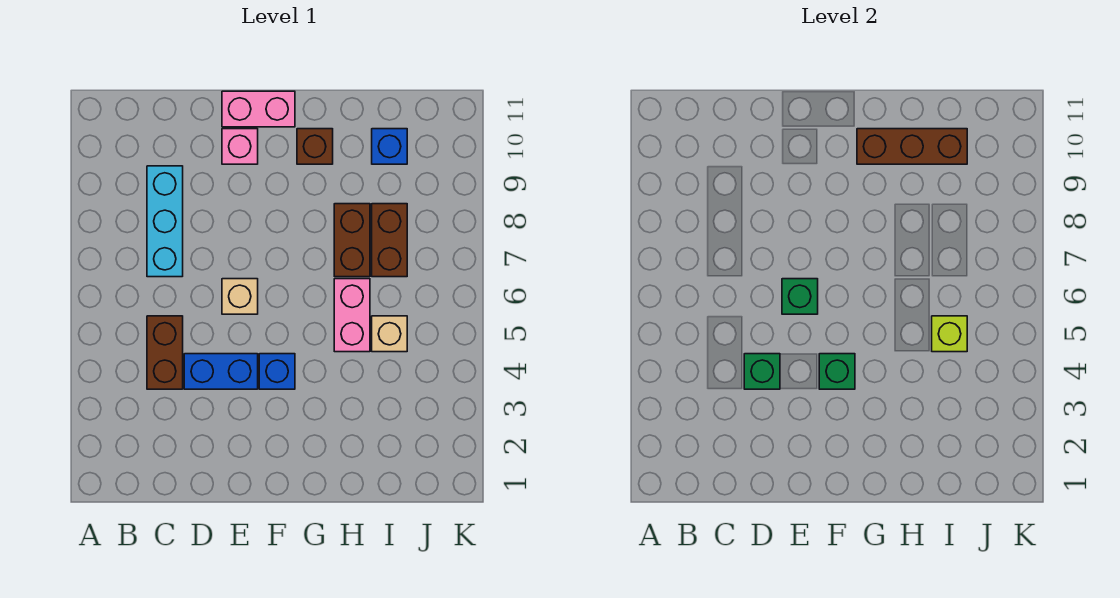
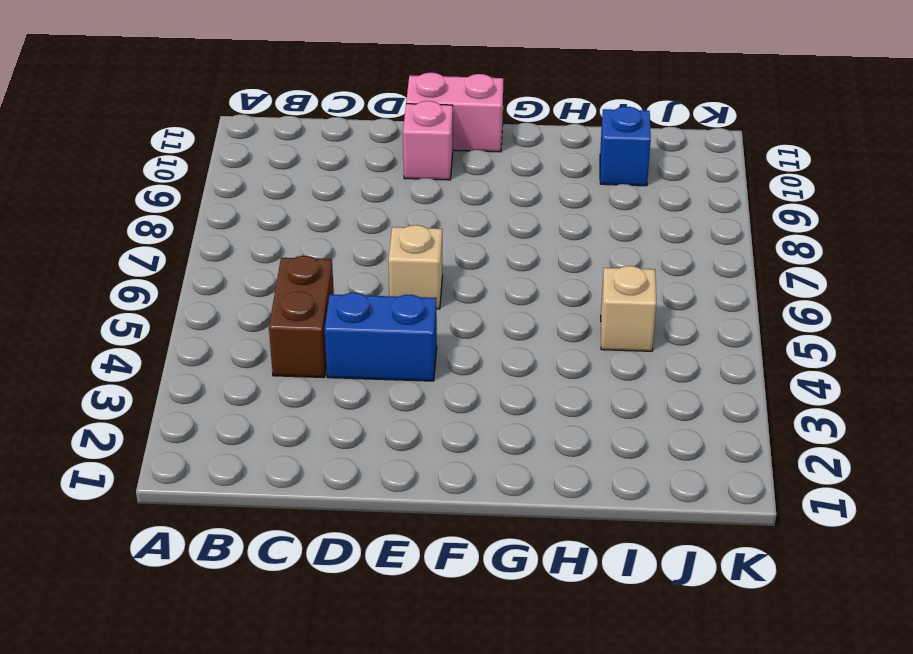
none -> cyan 1x3 brick [147,166,183,277]
none -> blue 1x1 brick [259,354,295,389]
none -> brown 1x1 brick [297,129,333,164]

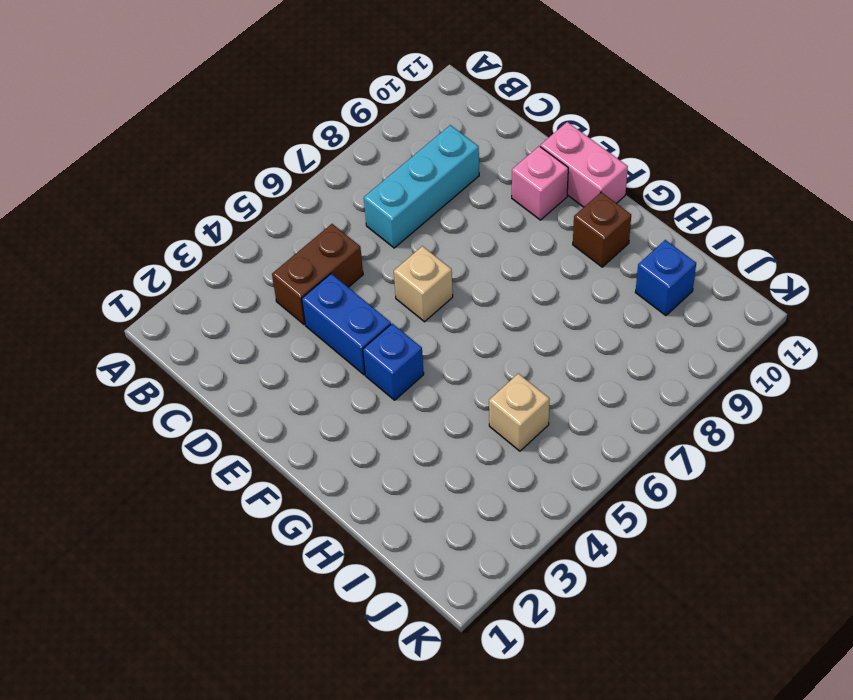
none -> pink 1x2 brick [334,279,370,352]
none -> brown 1x2 brick [334,204,370,277]
none -> brown 1x2 brick [372,204,407,277]

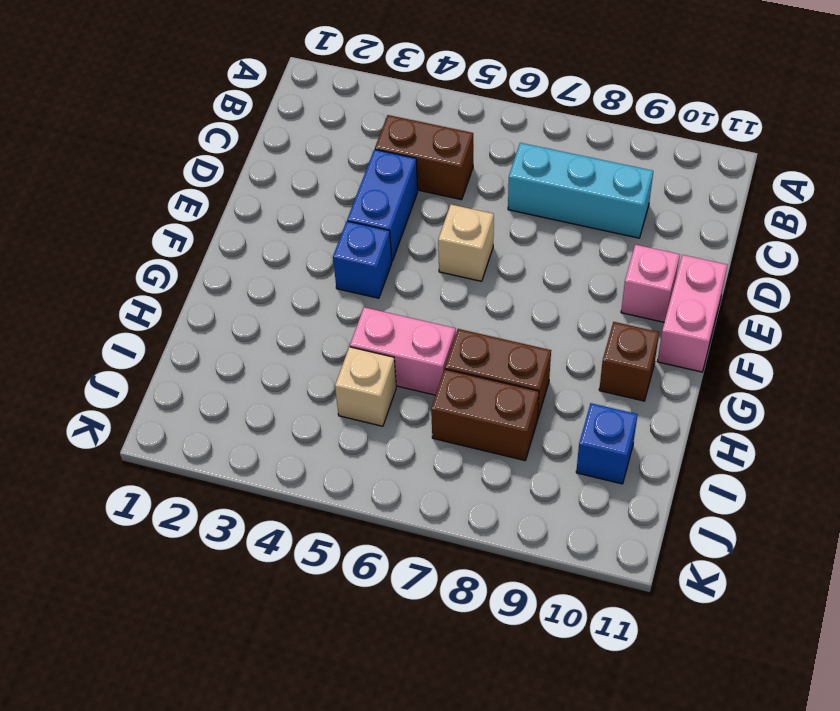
none -> green 1x1 brick [744,354,780,389]
none -> green 1x1 brick [782,279,818,314]
none -> green 1x1 brick [819,354,855,389]

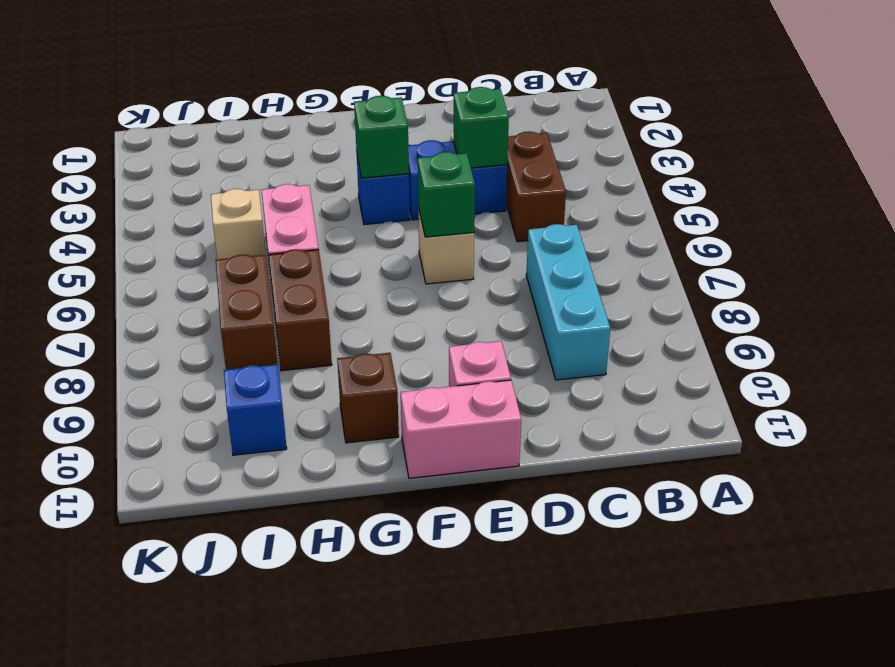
none -> brown 1x3 brick [857,129,967,164]
none -> lime 1x1 brick [932,316,967,352]

